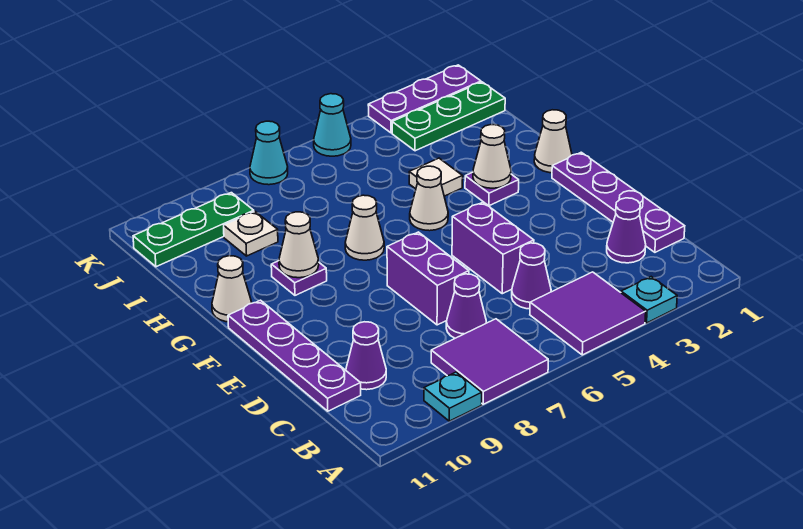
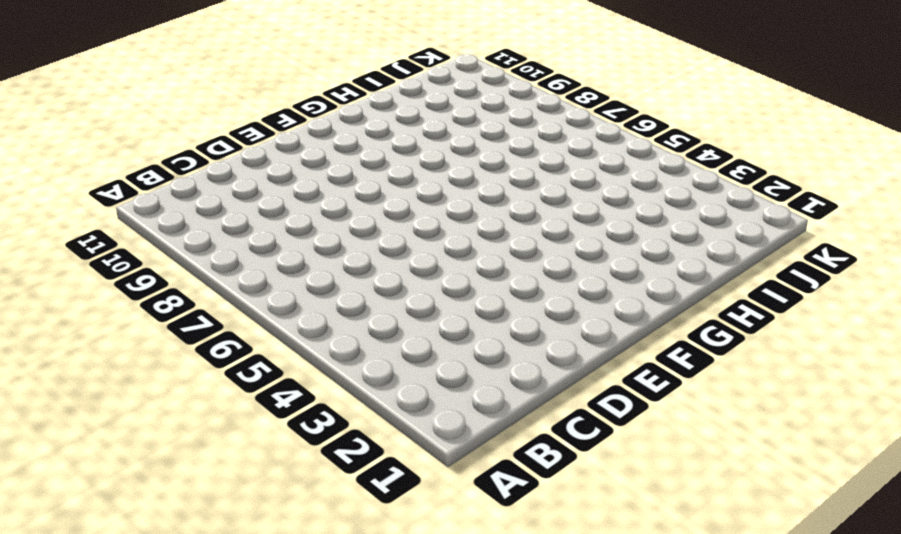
none -> cyan 1x1 plate [621,277,677,323]
none -> purple 2x2 tile [530,272,646,355]
none -> purple 2x2 tile [431,319,548,404]

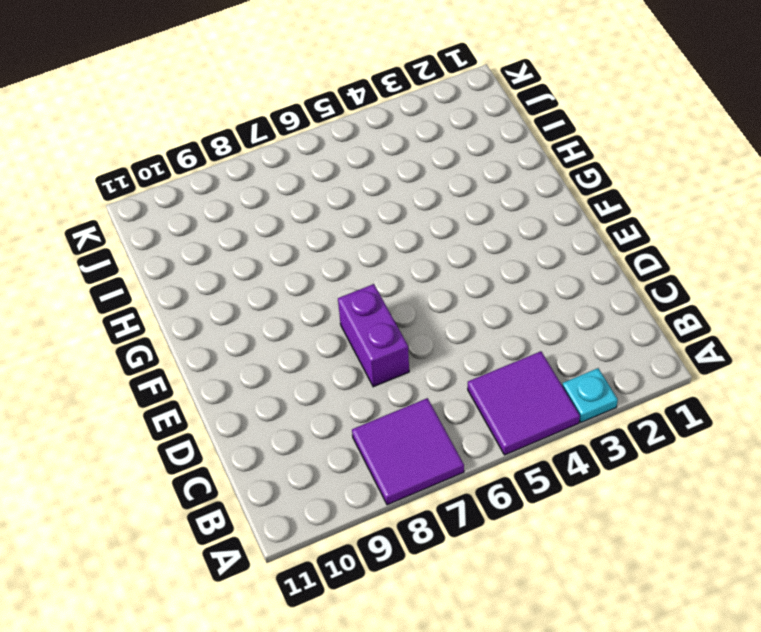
none -> cyan 1x1 plate [424,372,482,421]
none -> purple 1x4 plate [552,152,685,252]
none -> purple 1x1 cone [607,198,646,263]

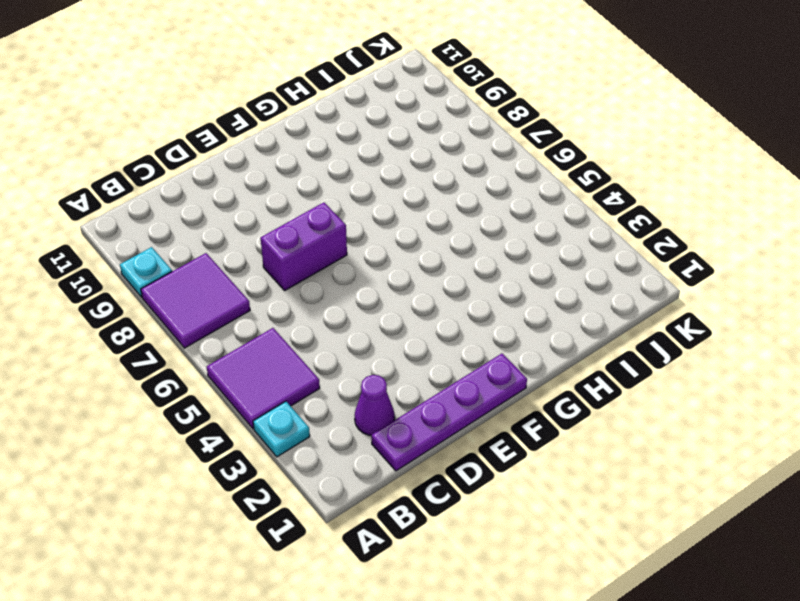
none -> purple 1x1 cone [512,243,551,309]
none -> purple 1x1 cone [446,274,486,338]
none -> purple 1x1 cone [346,322,386,390]

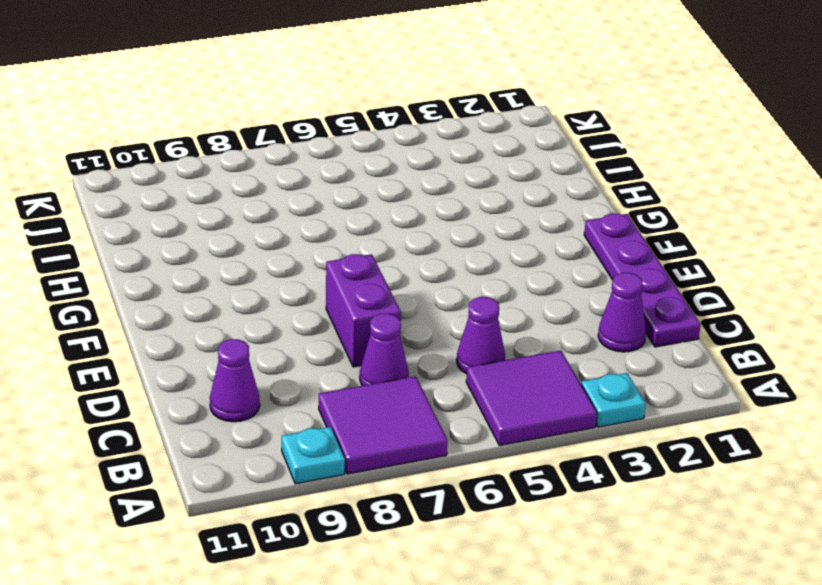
none -> purple 1x4 plate [228,300,361,411]
none -> purple 1x2 brick [452,202,534,294]
none -> white 1x1 cone [534,110,572,173]

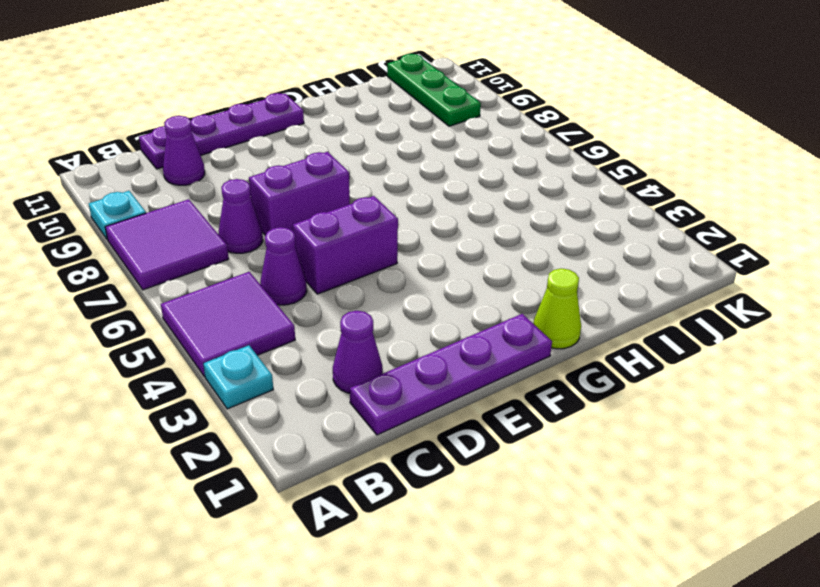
lime 1x1 cone [533,269,581,349] -> white 1x1 cone [534,110,572,173]
none -> purple 1x1 plate [465,172,519,206]
none -> white 1x1 cone [410,166,448,231]
none -> white 1x1 cone [345,195,384,260]

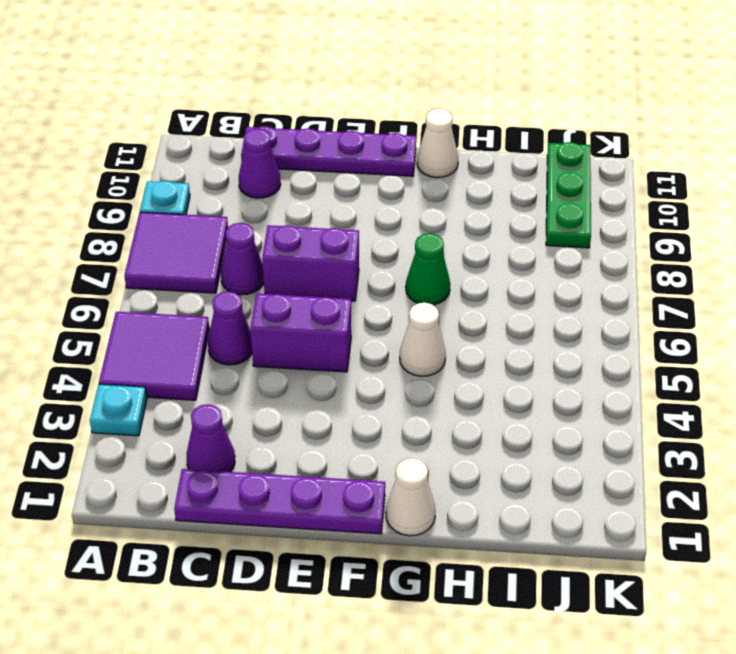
green 1x1 cone [406,233,450,305] -> white 1x1 cone [345,195,384,260]
none -> purple 1x1 plate [465,172,519,206]
none -> purple 1x1 plate [271,261,327,295]
none -> white 1x1 tile [409,158,463,196]

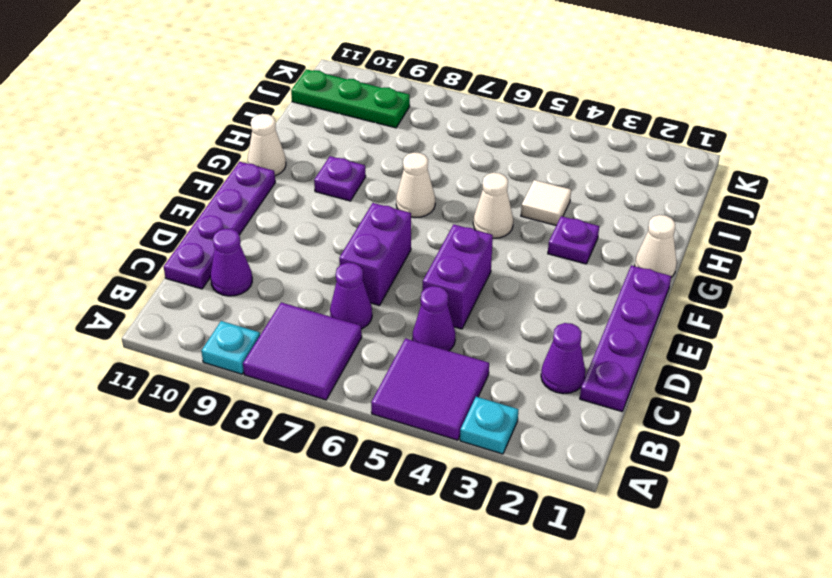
none -> white 1x1 plate [224,211,278,256]
none -> green 1x3 plate [392,82,505,151]
none -> purple 1x3 plate [368,65,481,133]

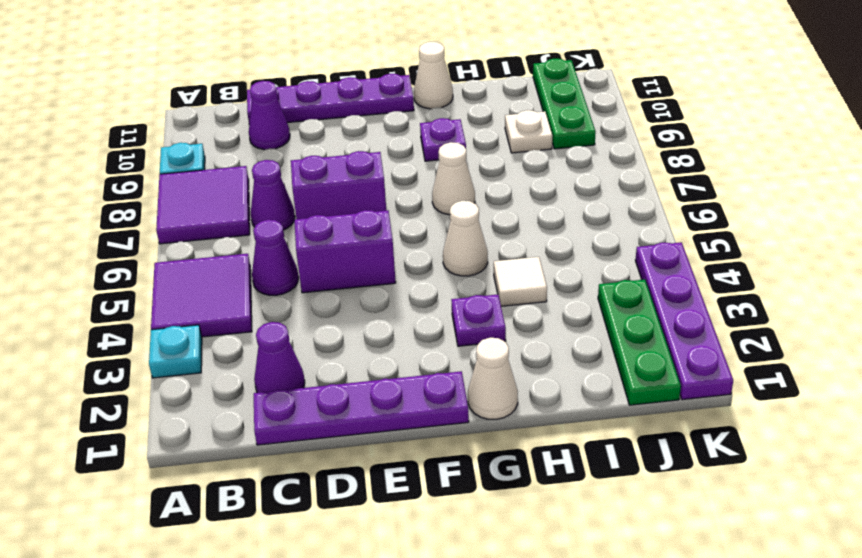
purple 1x4 plate [635,242,733,400] -> purple 1x3 plate [368,65,481,133]
none -> cyan 1x1 cone [314,94,351,156]
none -> cyan 1x1 cone [250,121,288,185]
none -> white 1x1 cone [473,125,511,188]

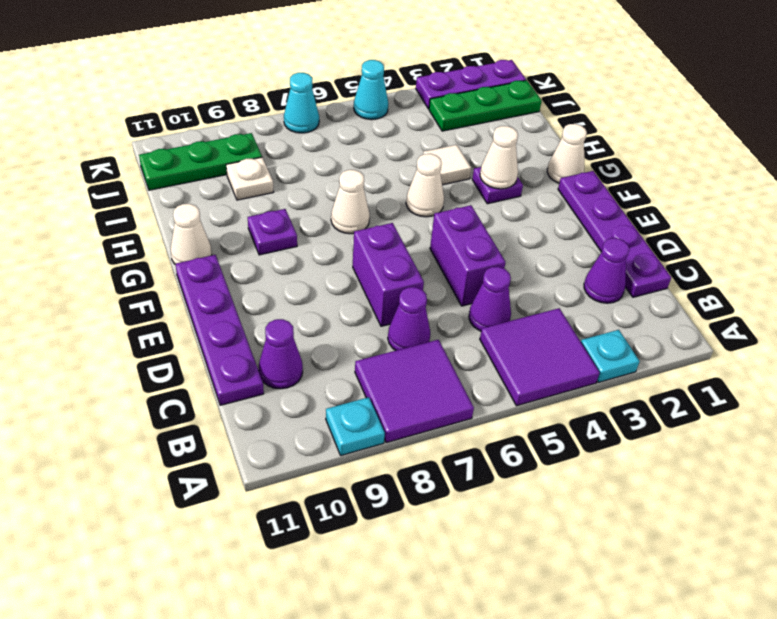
none -> white 1x1 cone [279,212,319,278]

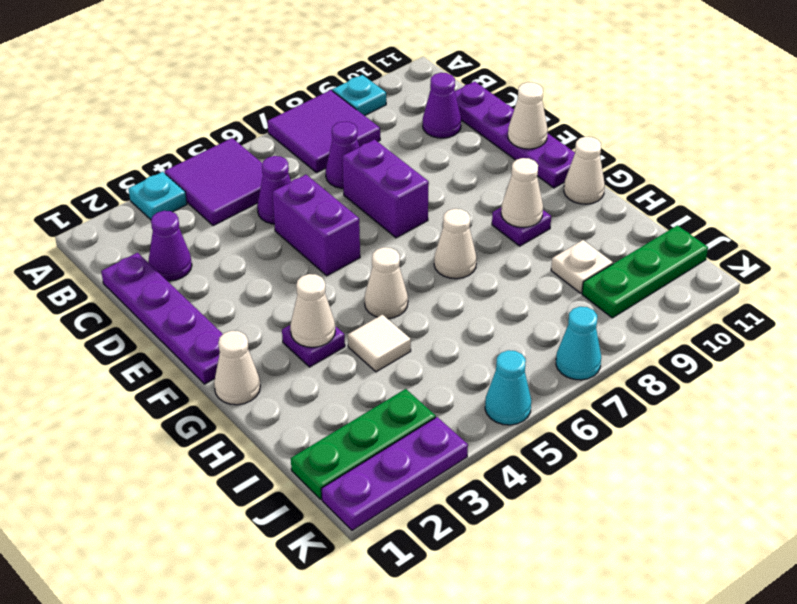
white 1x1 cone [508,82,548,149] -> none

